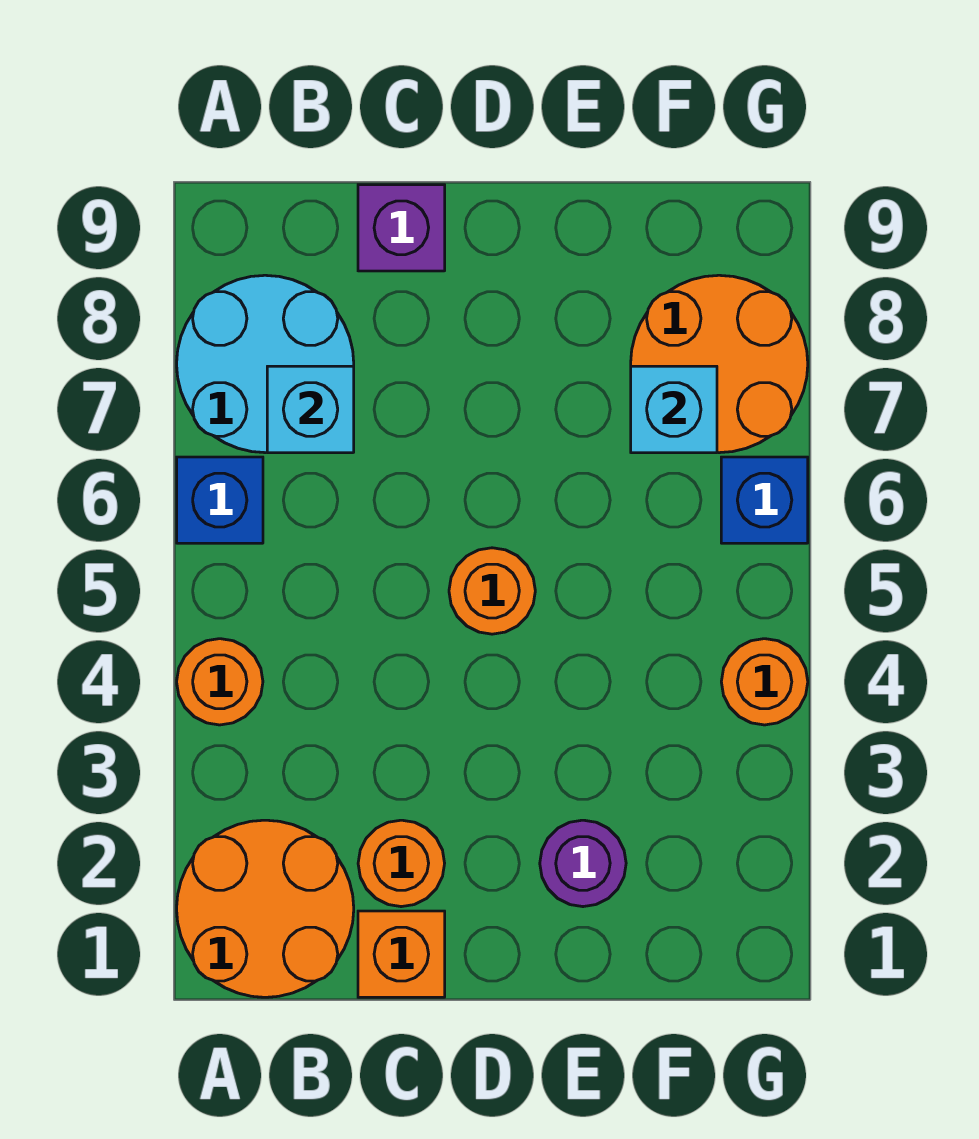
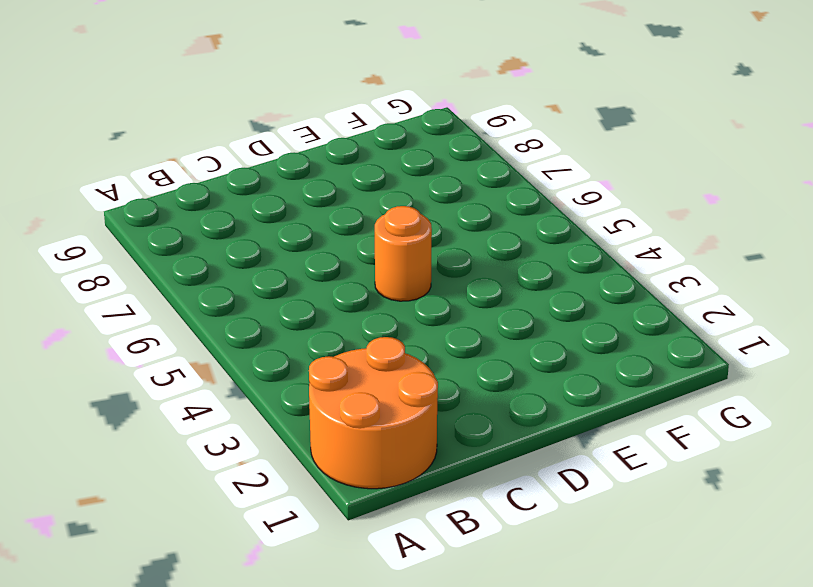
none -> orange 1x1 round brick [177,639,263,725]
none -> blue 1x1 brick [177,457,263,543]
none -> cyan 2x2 round brick [177,275,354,453]

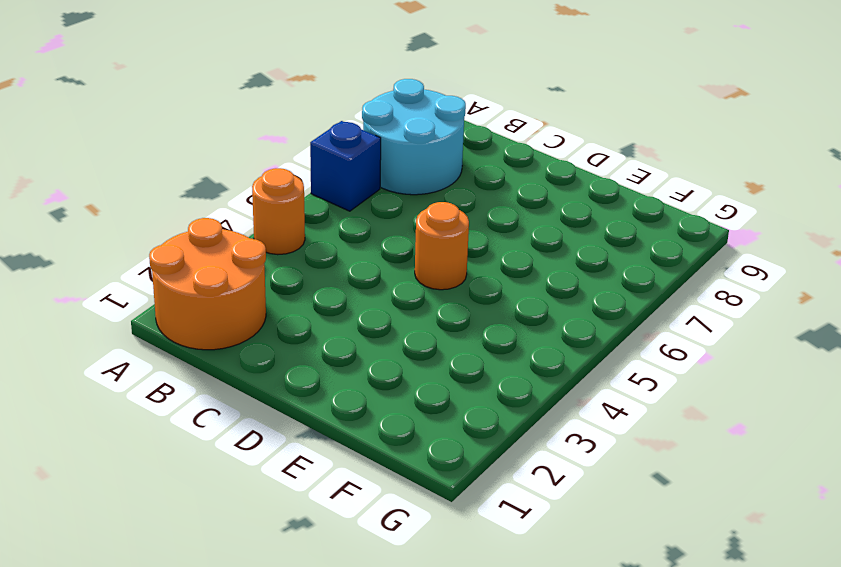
none -> orange 1x1 brick [358,911,445,997]
none -> orange 1x1 round brick [358,820,445,907]
none -> purple 1x1 brick [358,185,445,271]

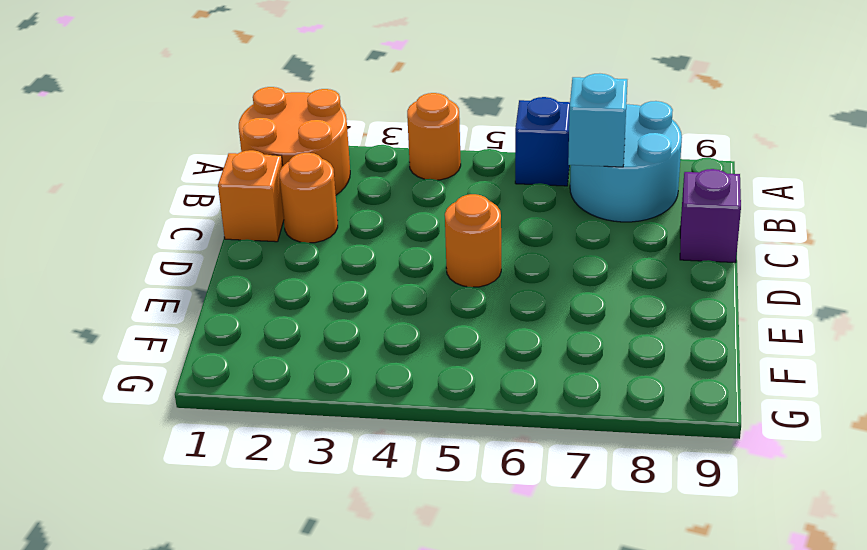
none -> purple 1x1 round brick [540,820,626,907]
none -> orange 2x2 round brick [631,275,808,453]
none -> orange 1x1 round brick [721,639,808,725]

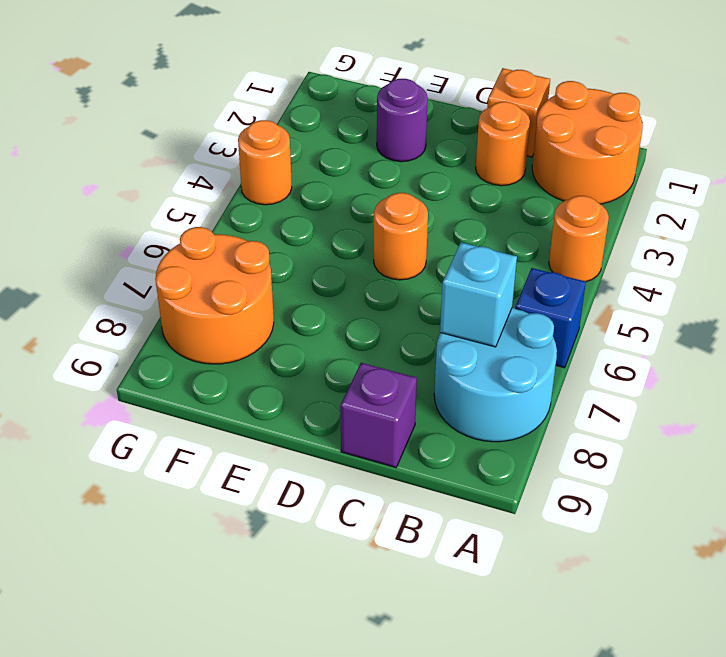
none -> blue 1x1 brick [721,457,808,543]
none -> cyan 1x1 brick [631,366,717,453]

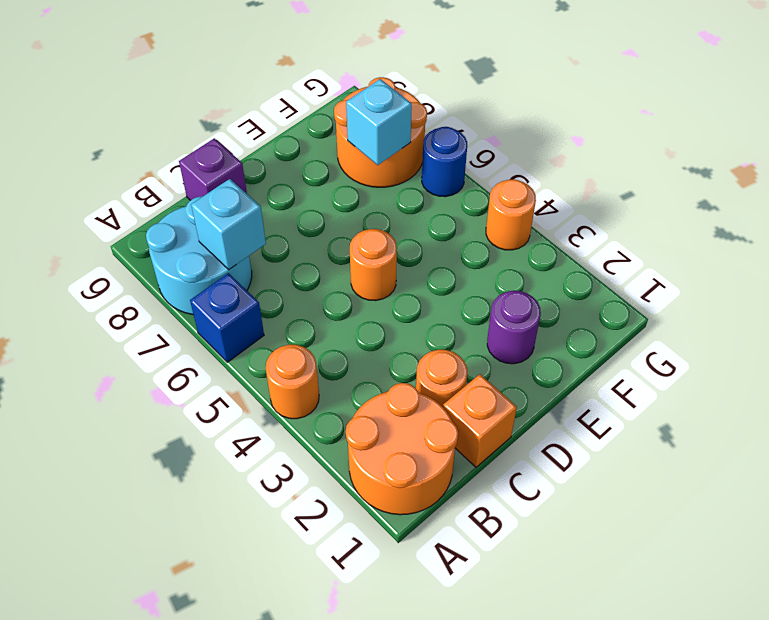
blue 1x1 round brick [422,127,467,197] -> blue 1x1 brick [721,457,808,543]

